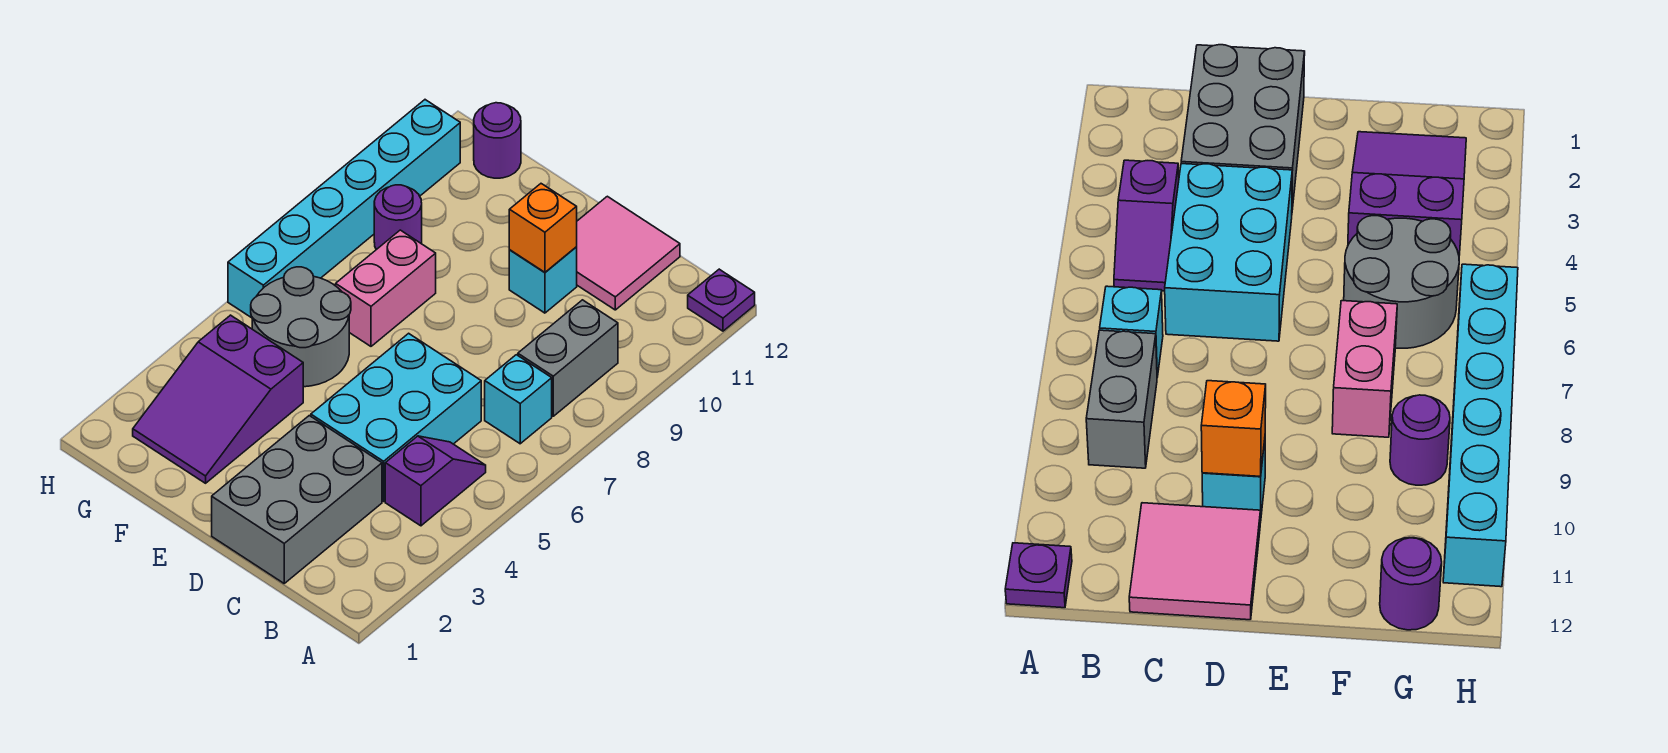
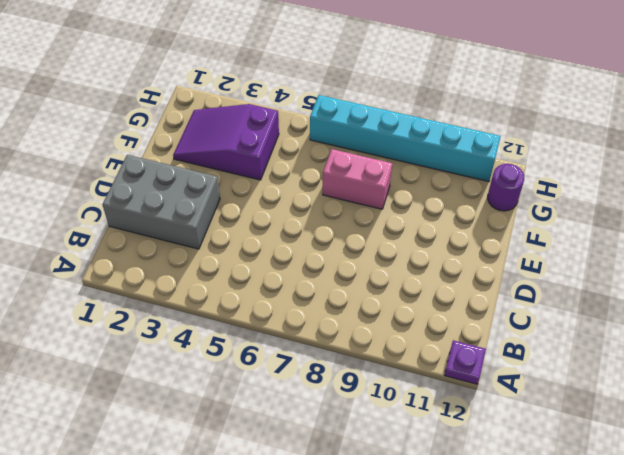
none -> purple 1x2 slope [385,436,486,526]
none -> cyan 1x1 brick [485,355,552,444]
none -> grey 1x2 brick [518,300,618,416]

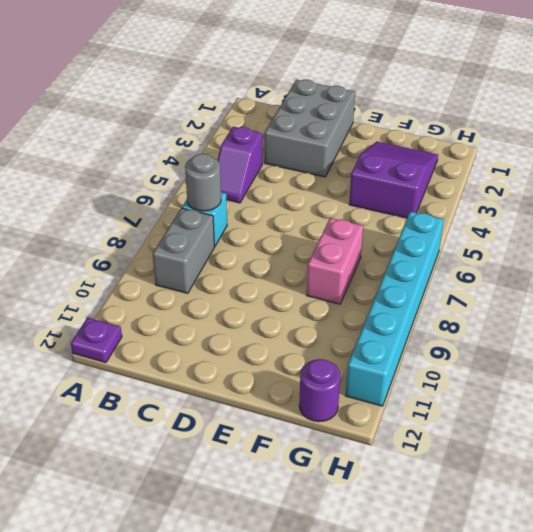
grey 1x1 round brick [185,154,221,211] -> none
none -> cyan 2x3 brick [311,333,481,501]
none -> pink 2x2 tile [577,196,680,310]
none -> cyan 1x1 brick [509,247,577,313]

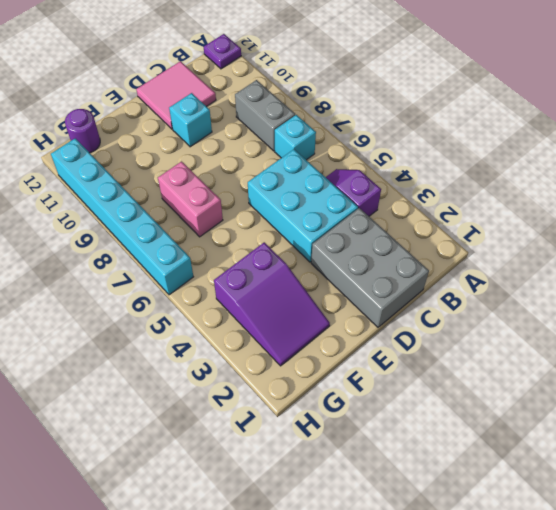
none -> grey 2x2 round brick [251,267,351,387]
none -> purple 1x1 round brick [374,185,422,250]
none -> orange 1x1 brick [509,184,577,272]

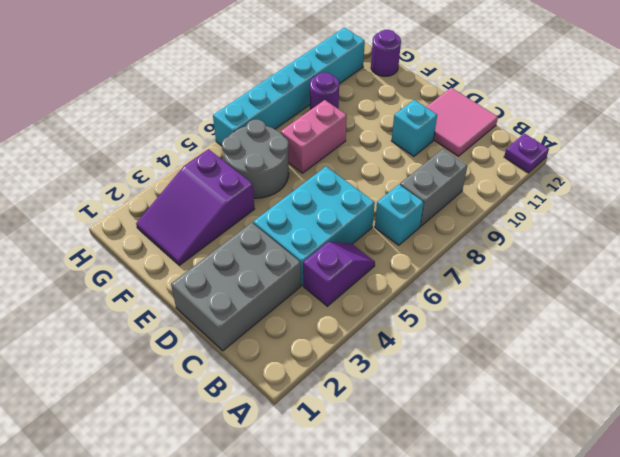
none -> orange 1x1 brick [509,184,577,272]

